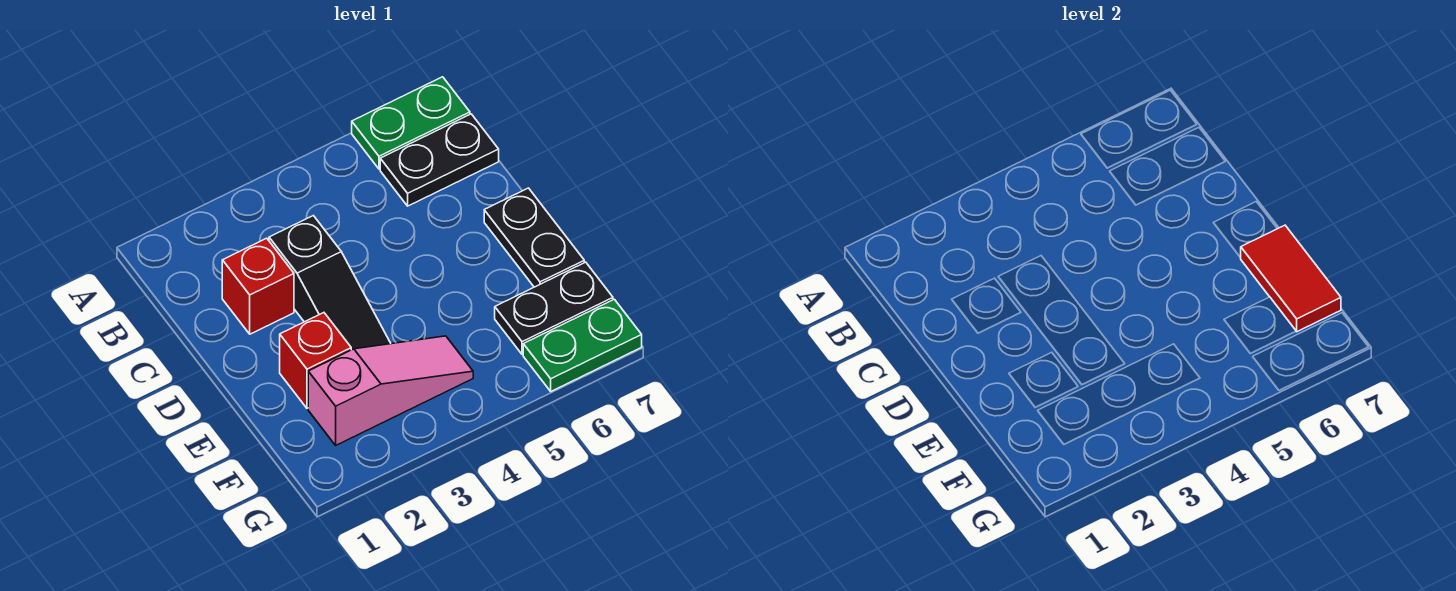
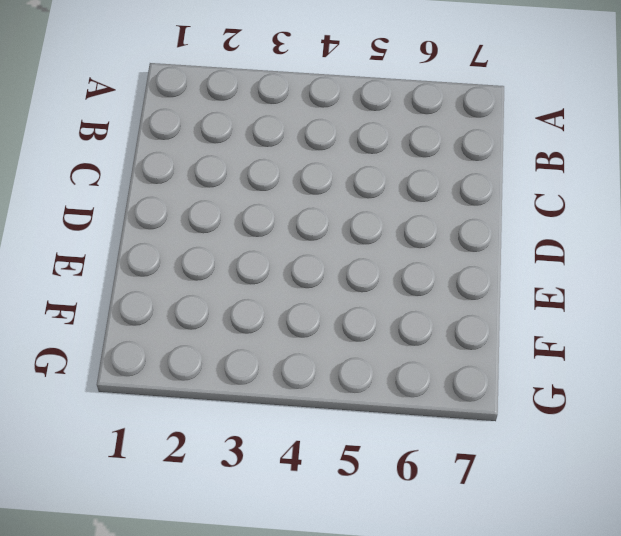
none -> green 1x2 plate [352,77,470,169]
none -> black 1x2 plate [380,114,499,206]

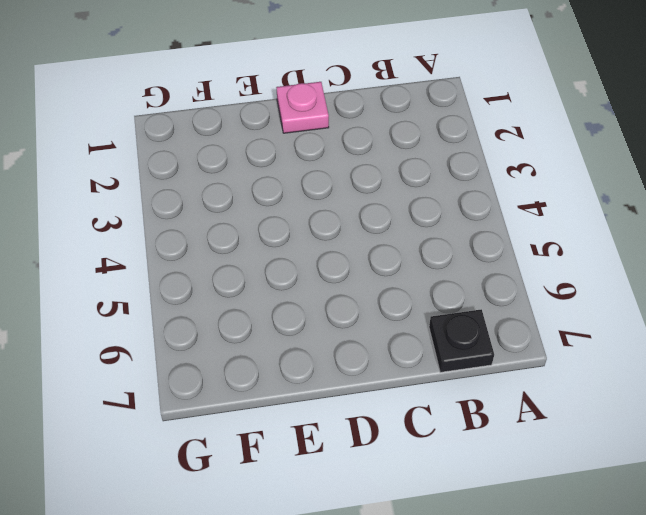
black 1x1 plate [429,309,494,372] -> black 1x2 plate [380,114,499,206]
pink 1x1 plate [276,82,329,133] -> none
none -> green 1x2 plate [352,77,470,169]
none -> red 1x1 brick [222,238,294,334]

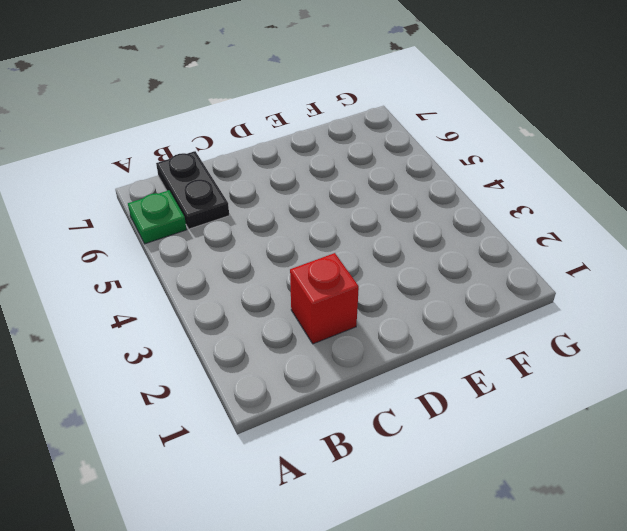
green 1x1 plate [128,190,187,244] -> green 1x2 plate [352,77,470,169]
none -> black 1x3 slope [269,216,391,350]
none -> black 1x2 plate [484,188,584,287]

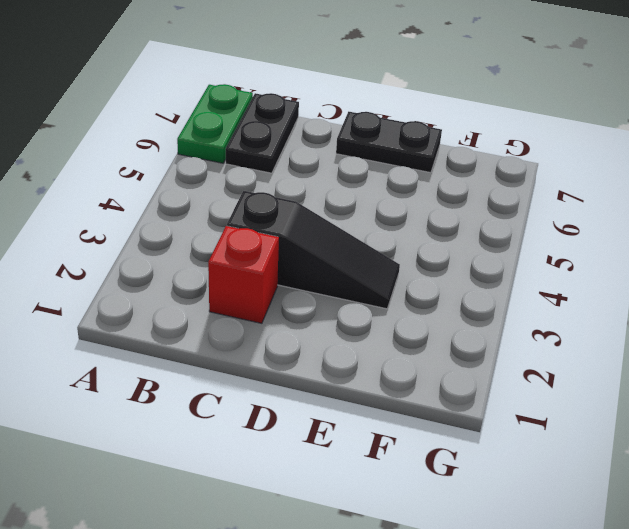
none -> red 1x1 brick [280,313,351,408]
none -> pink 1x3 slope [308,336,473,445]

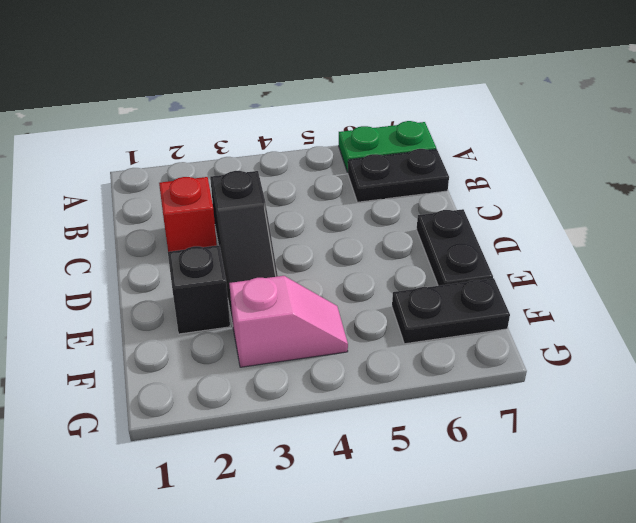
black 1x1 brick [168,245,230,334] -> red 1x1 brick [280,313,351,408]
pink 1x2 slope [229,276,348,367] -> pink 1x3 slope [308,336,473,445]
none -> green 1x2 plate [523,299,642,391]
none -> red 1x2 tile [1240,225,1341,332]

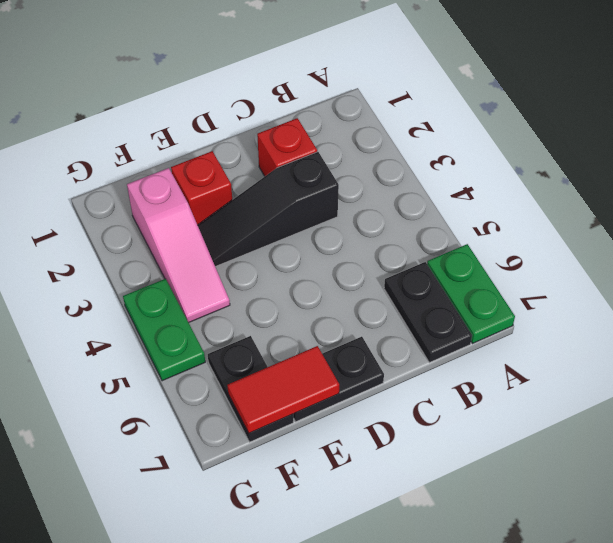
green 1x2 plate [123,279,205,381] -> green 1x2 plate moved to [523,299,642,391]

